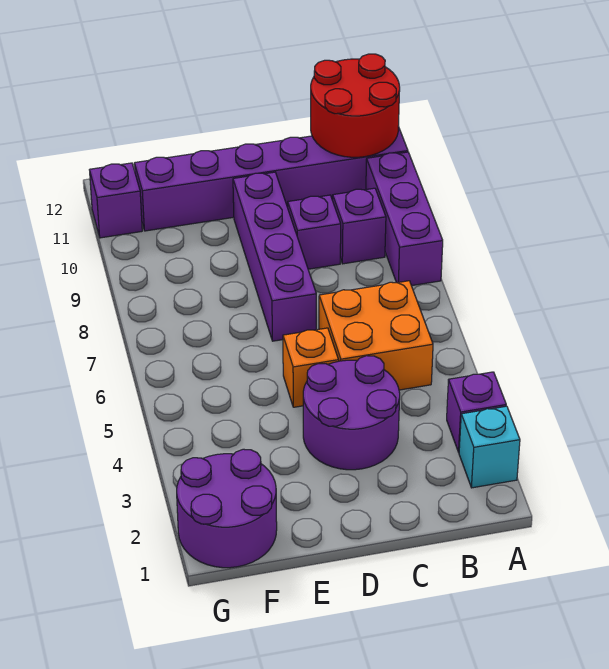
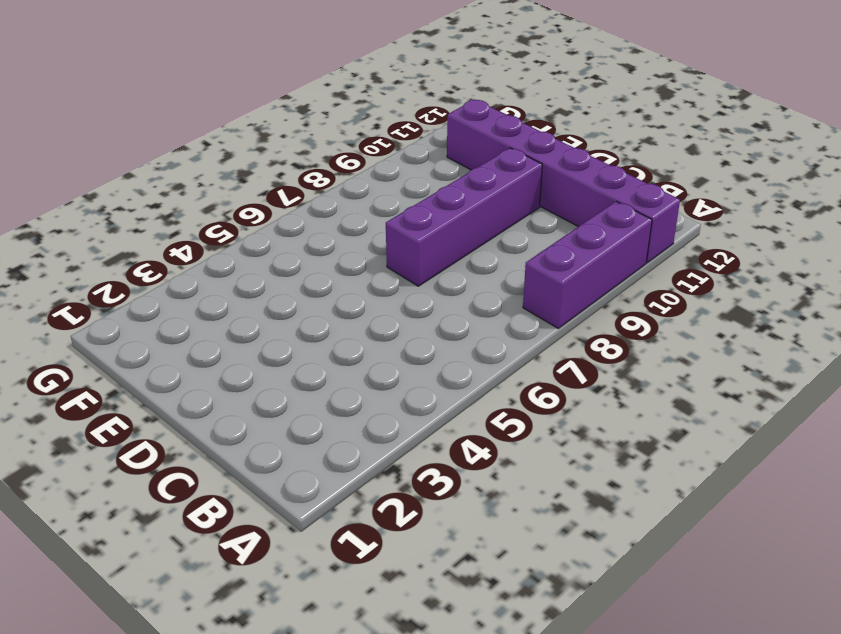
none -> cyan 1x1 brick [459,406,520,488]
none -> purple 1x1 brick [447,372,506,452]
none -> orange 2x2 brick [319,281,433,390]

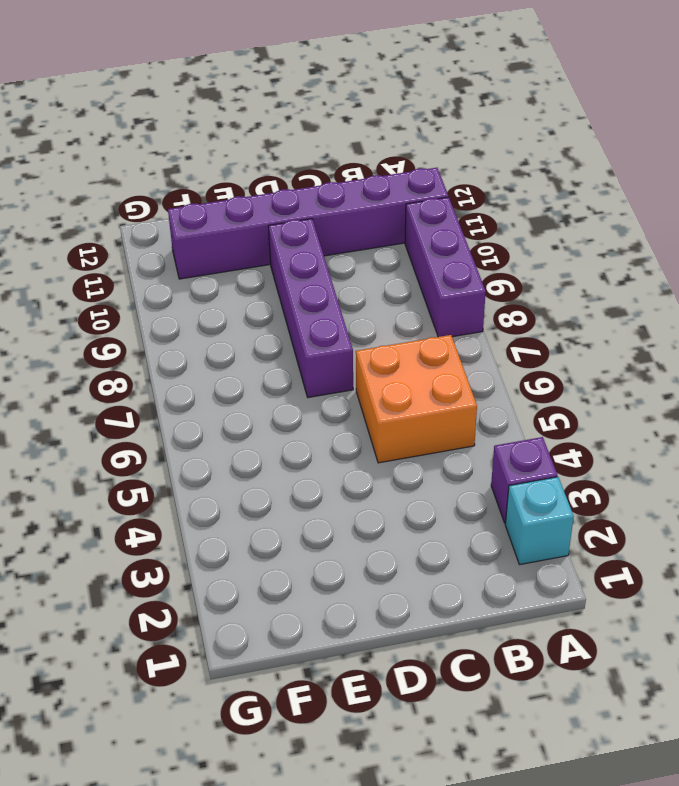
none -> purple 1x1 brick [333,188,386,264]
none -> purple 2x2 round brick [303,356,400,470]
none -> purple 1x1 brick [288,195,341,269]

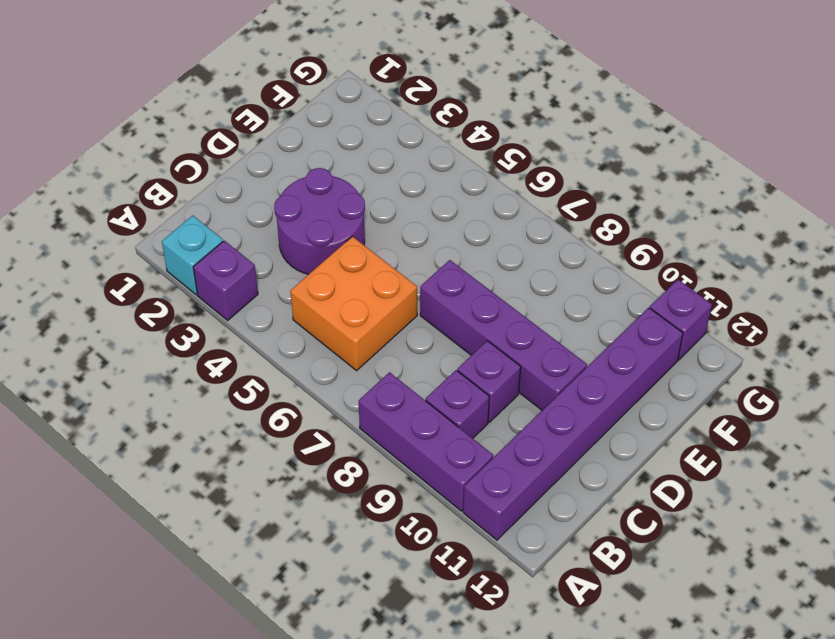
none -> orange 1x1 brick [283,328,339,407]
none -> purple 2x2 round brick [177,449,277,568]
none -> red 2x2 round brick [311,54,400,157]

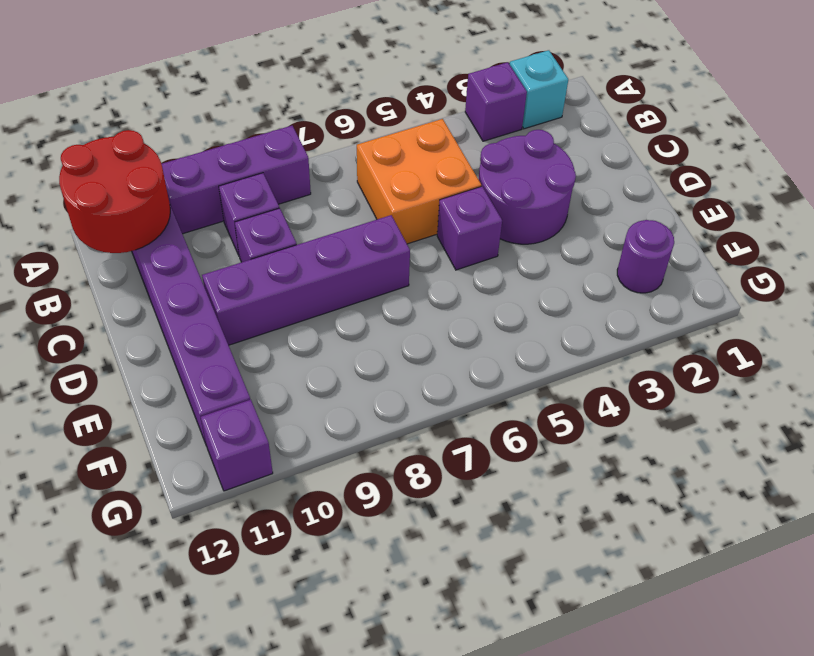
purple 1x1 brick [437,186,502,270] -> orange 1x1 brick [283,328,339,407]
purple 1x1 round brick [617,220,674,293] -> purple 2x2 round brick [177,449,277,568]

